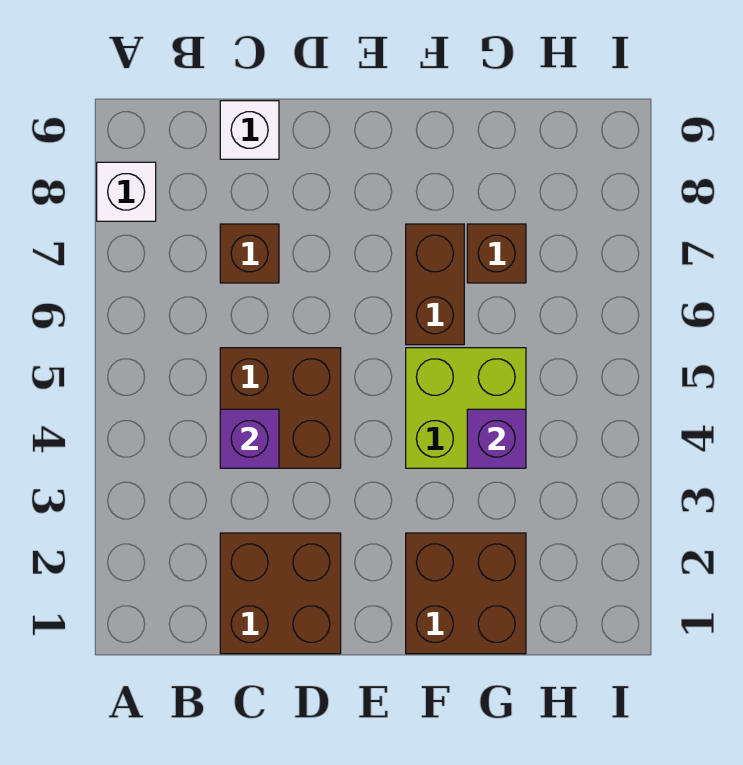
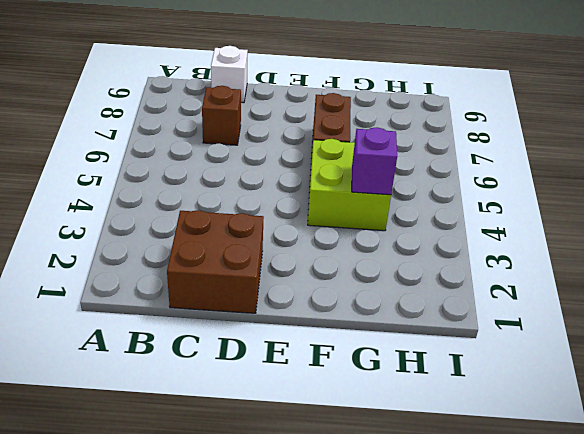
none -> white 1x1 brick [97,162,156,221]
none -> brown 2x2 brick [220,348,341,468]

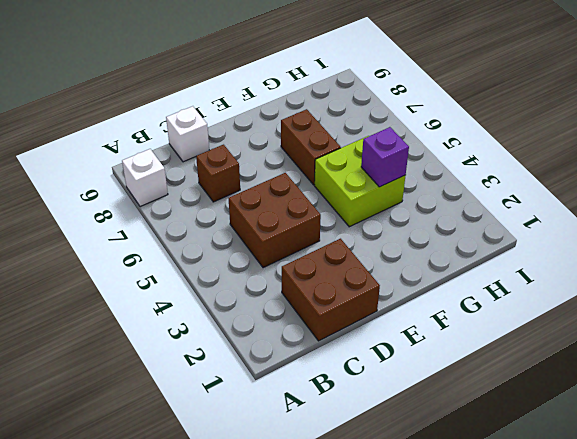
none -> brown 2x2 brick [406,533,526,654]
none -> brown 1x1 brick [467,224,526,283]

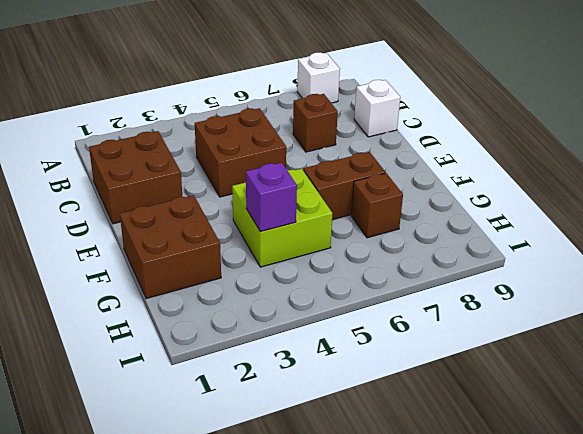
none -> purple 1x1 brick [220,409,279,468]

